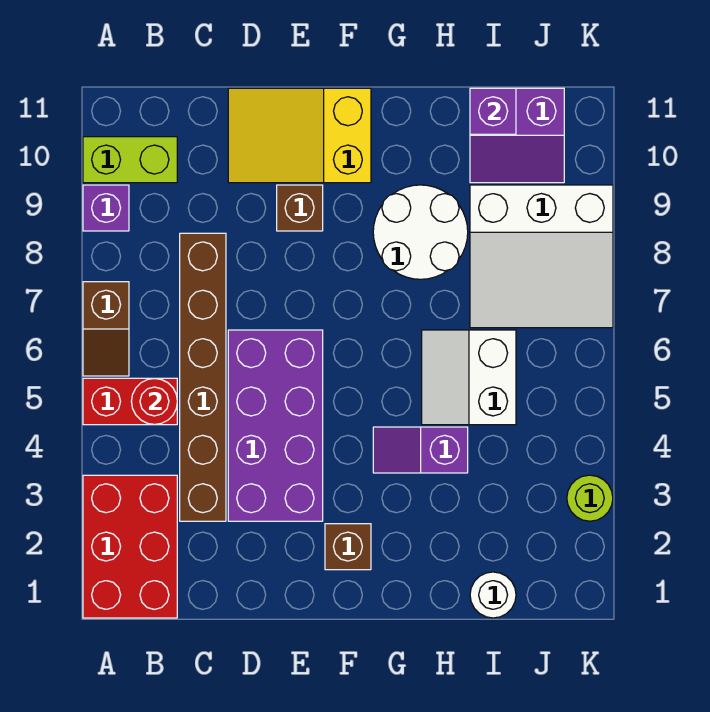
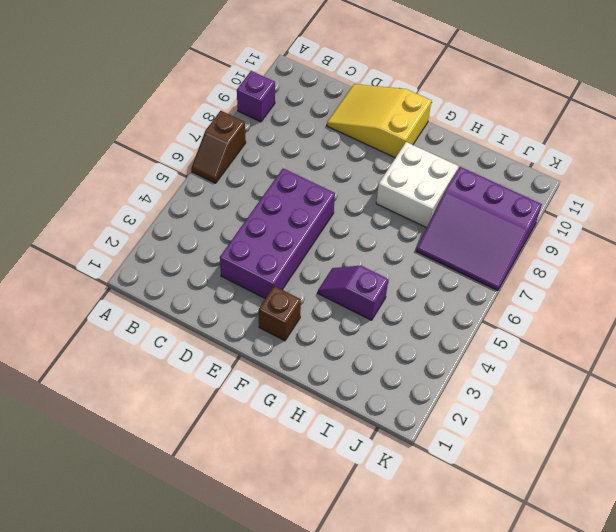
white 2x2 brick [376,142,459,228] -> white 2x2 round brick [373,185,468,279]
purple 3x3 slope [416,167,542,291] -> white 3x3 slope [470,185,613,328]
none -> red 2x3 brick [83,475,177,618]
none -> red 1x2 brick [83,378,177,425]
none -> lime 1x2 brick [83,137,177,183]

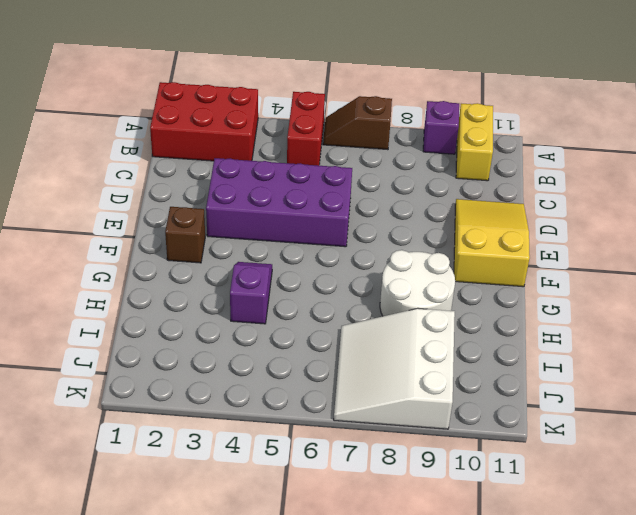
yellow 1x2 brick [456,103,493,181] -> lime 1x2 brick [83,137,177,183]
none -> brown 1x6 brick [180,233,226,521]
none -> brown 1x1 brick [277,185,323,231]
none -> white 2x2 slope [422,330,516,425]

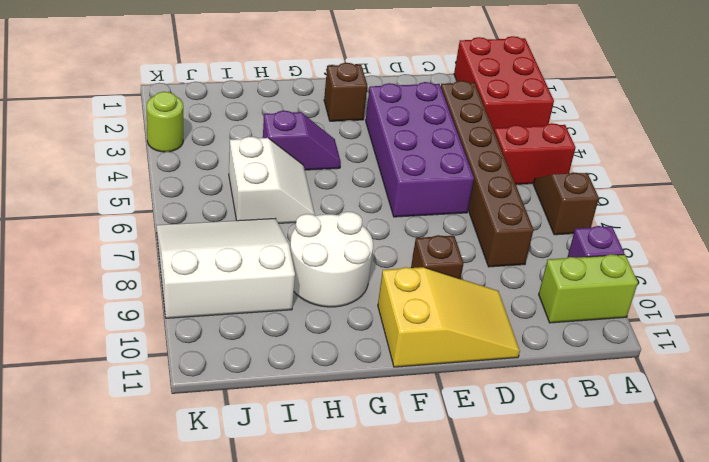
none -> white 1x1 round brick [470,572,516,618]
none -> purple 2x2 slope [470,88,564,183]
none -> red 1x1 round brick [131,378,177,425]

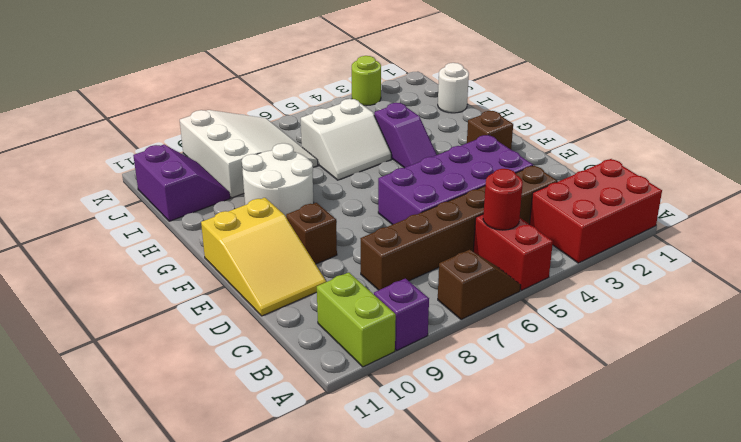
none -> purple 1x1 brick [470,88,516,134]

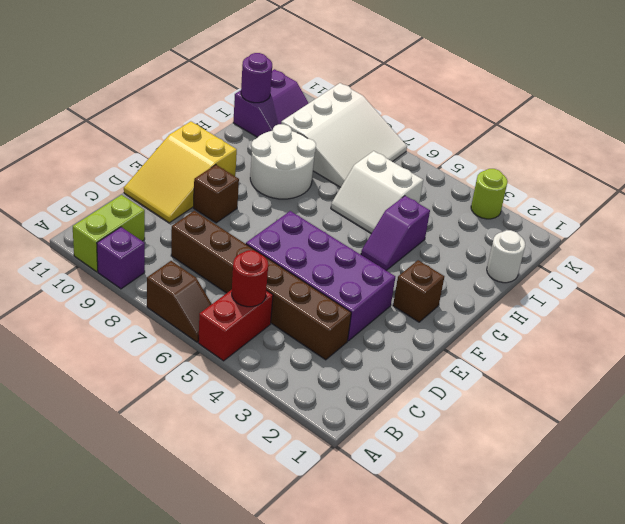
purple 1x1 round brick [241,53,272,103] -> purple 1x1 brick [470,88,516,134]
none -> red 2x3 brick [83,475,177,618]

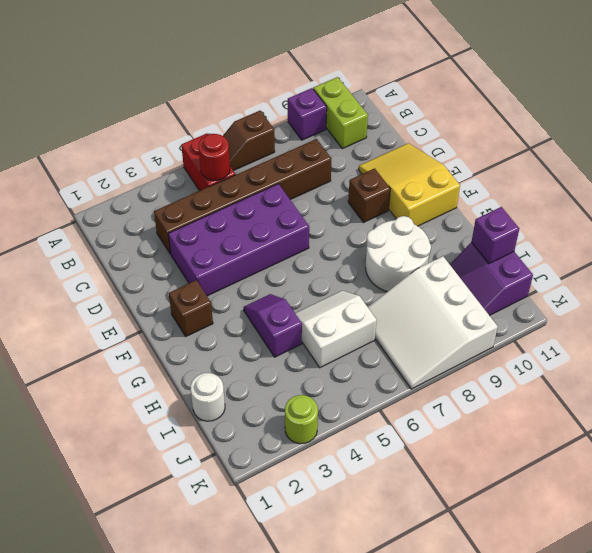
none -> red 2x3 brick [83,475,177,618]

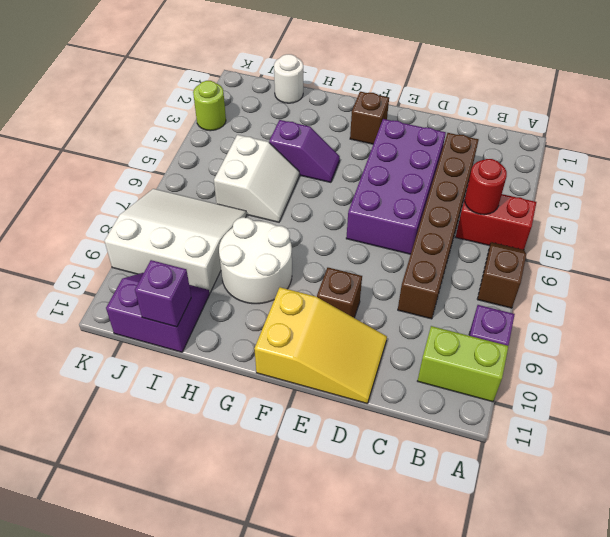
none -> red 2x3 brick [83,475,177,618]

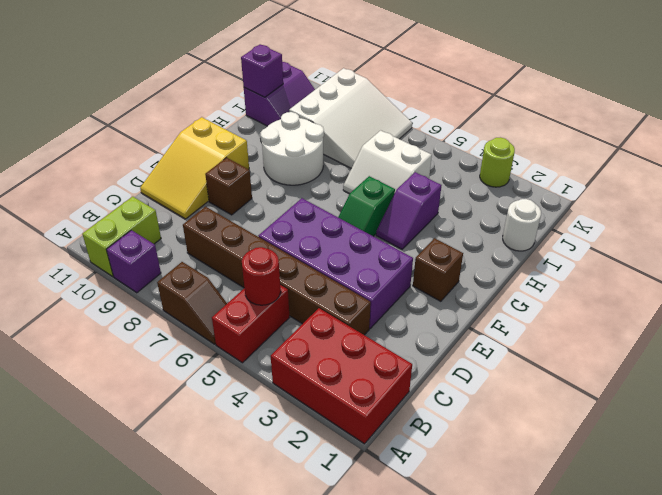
green 1x2 slope [338,176,395,236] -> none

